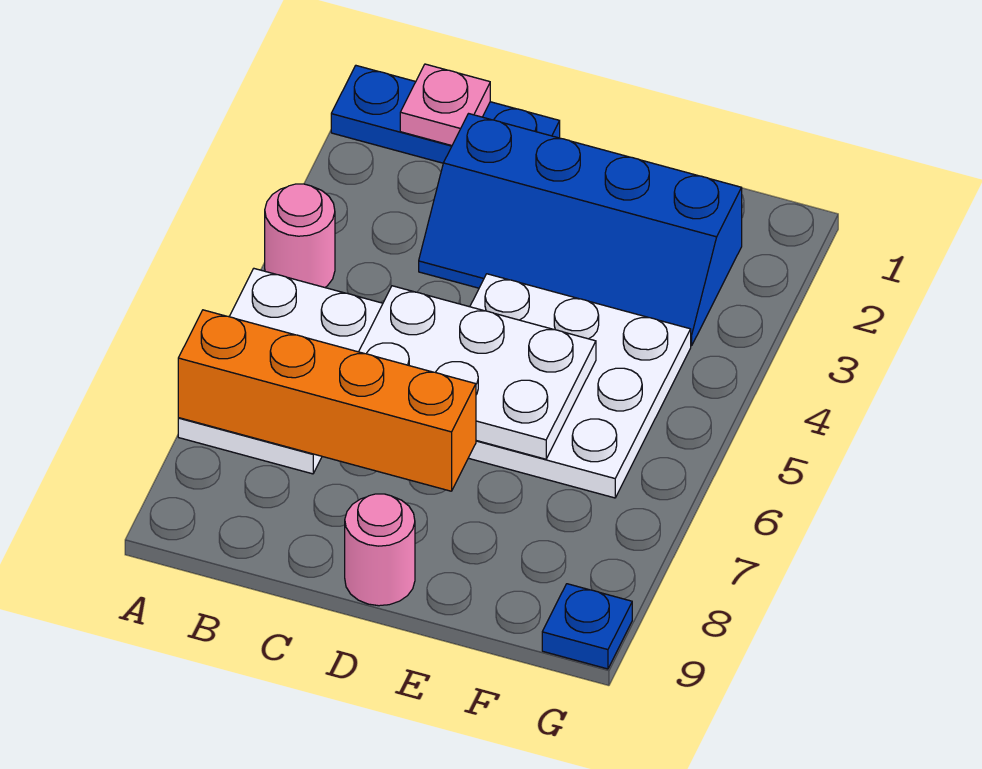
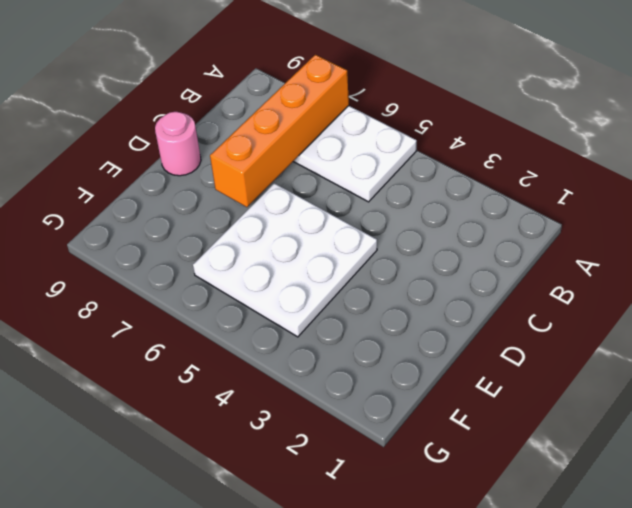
none -> blue 1x3 plate [331,66,560,163]
none -> pink 1x1 round brick [265,184,335,287]

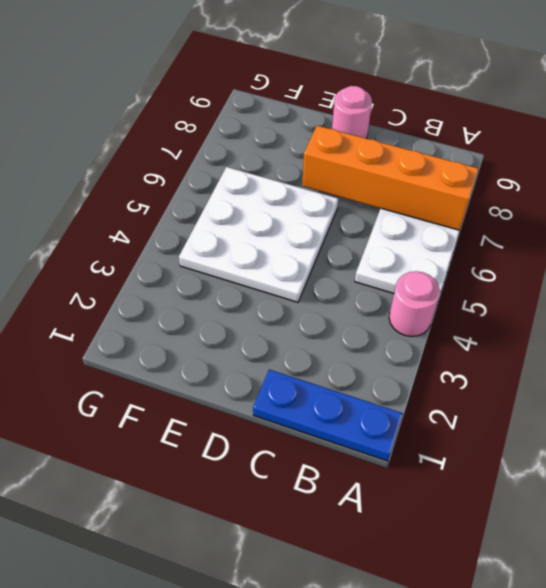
none -> blue 2x4 slope [419,114,742,346]
none -> blue 1x1 plate [542,584,632,669]

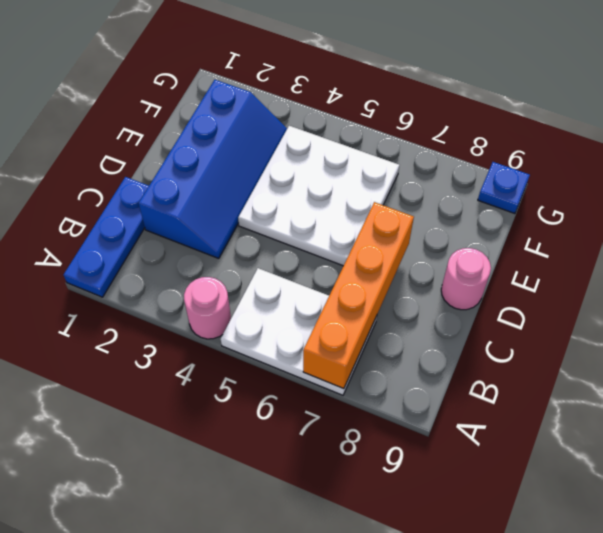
none -> pink 1x1 plate [400,64,490,146]
none -> white 2x3 plate [359,286,596,459]

